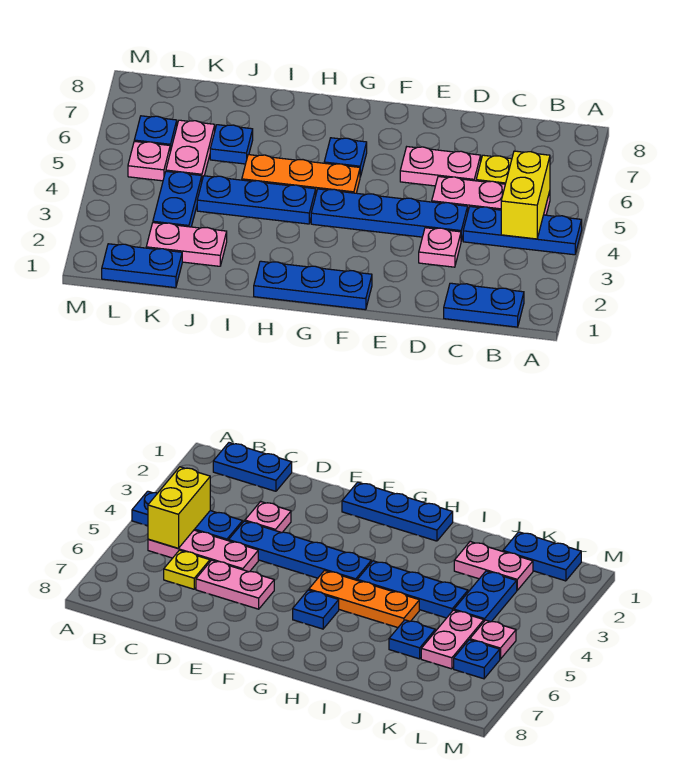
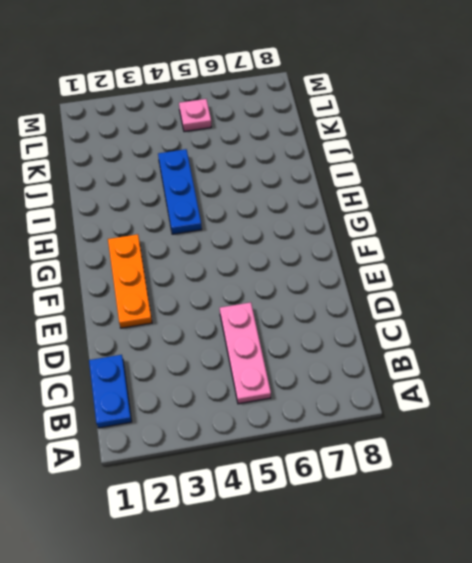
orange 1x3 plate [108,234,152,328] -> orange 1x3 plate moved to [242,155,360,193]
none -> blue 1x3 plate [463,207,582,255]
none -> yellow 1x1 plate [476,155,512,184]
none -> pink 1x1 plate [419,228,461,267]

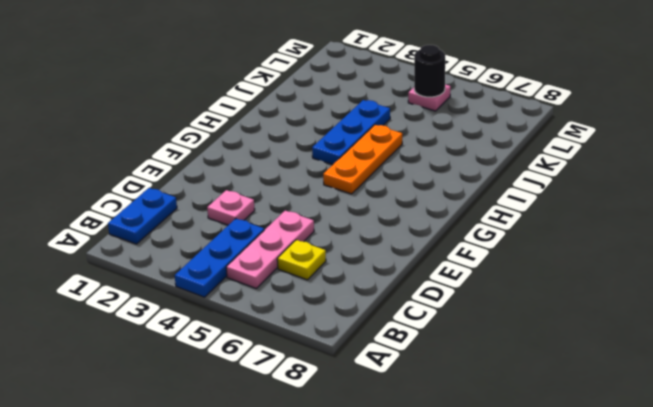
black 1x1 round brick [414,45,445,97] -> none
none -> blue 1x4 plate [311,189,468,241]
none -> pink 1x2 plate [400,147,481,186]
none -> blue 1x3 plate [254,261,372,310]

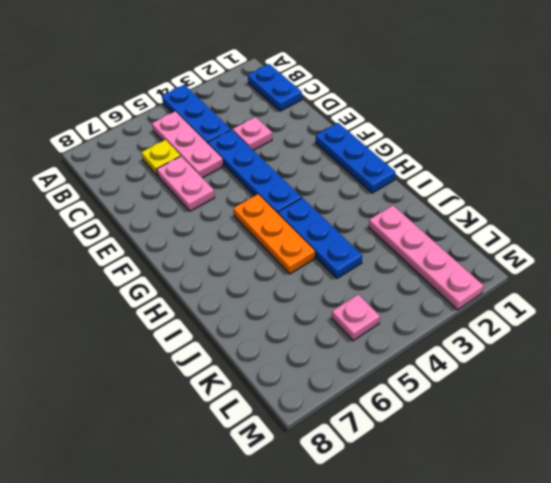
pink 1x4 plate [369,205,483,310] -> pink 1x2 plate [146,223,227,266]
none -> blue 1x1 plate [324,138,367,177]
none -> blue 1x1 plate [210,125,253,164]
none -> blue 1x2 plate [102,244,182,288]

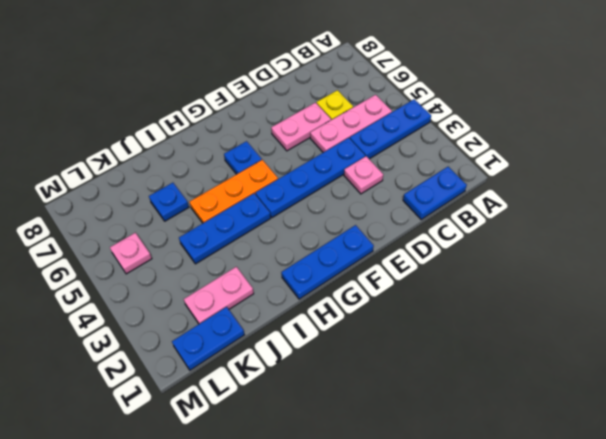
none -> blue 1x2 plate [153,171,202,227]
none -> pink 1x2 plate [166,120,215,180]
none -> blue 1x1 plate [134,116,177,152]

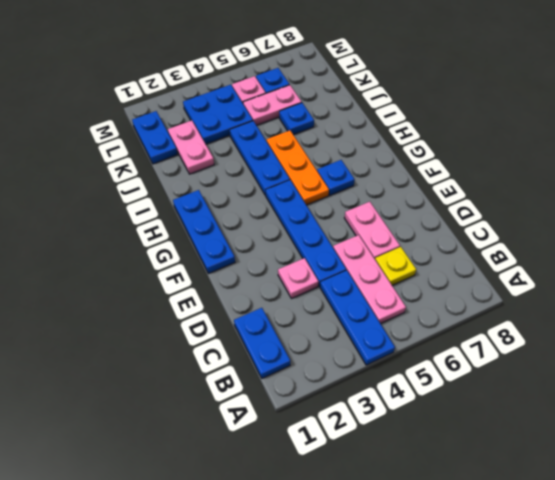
blue 2x2 plate [183,85,253,144] -> blue 1x2 plate [153,171,202,227]
none -> yellow 1x2 brick [501,151,550,239]

